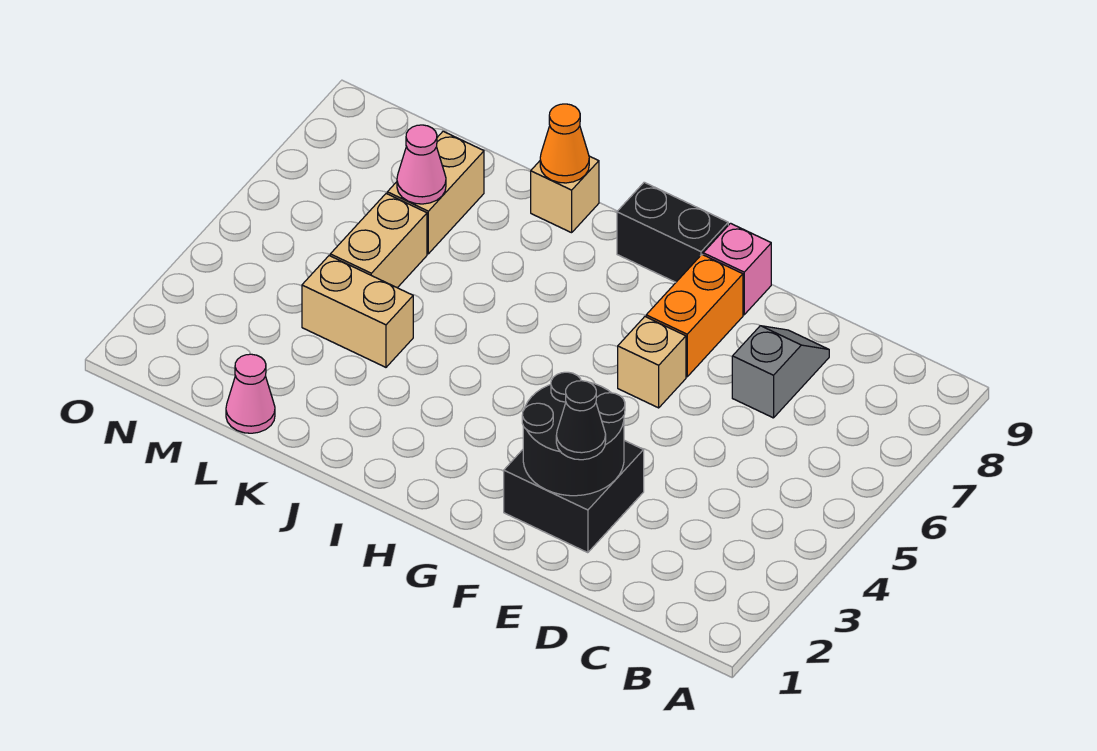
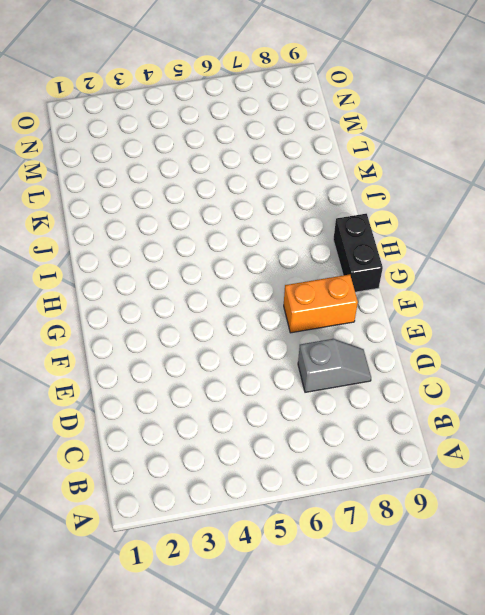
none -> black 2x2 brick [504,440,644,553]
none -> tan 1x1 brick [618,317,686,408]
none -> pink 1x1 brick [703,223,771,315]

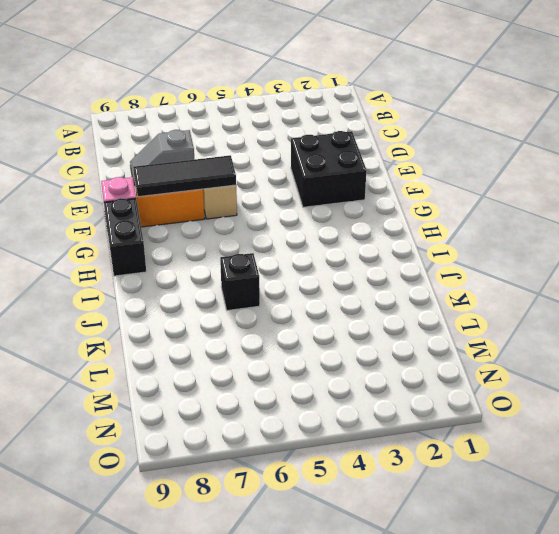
black 1x3 tile [133,155,236,197] -> none
black 1x1 brick [220,253,260,311] -> none
none -> tan 1x1 brick [531,156,599,233]
none -> tan 1x2 brick [302,256,413,367]
none -> pink 1x1 cone [226,354,275,433]

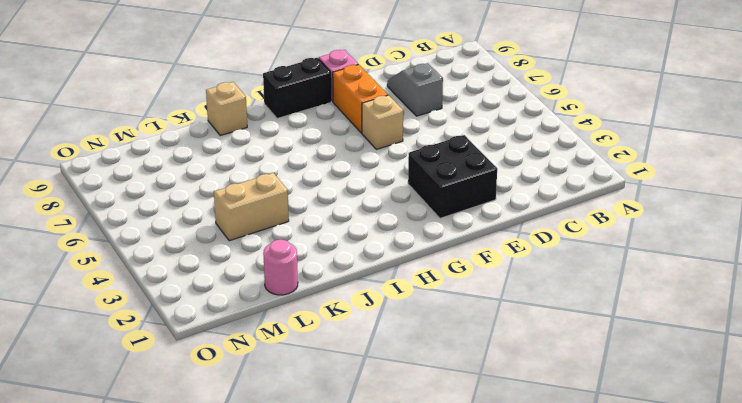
pink 1x1 round brick [263,239,298,295] -> pink 1x1 cone [226,354,275,433]
none -> tan 1x2 brick [330,194,427,288]
none -> tan 1x2 brick [387,131,484,254]
none -> black 2x2 round brick [522,372,625,496]

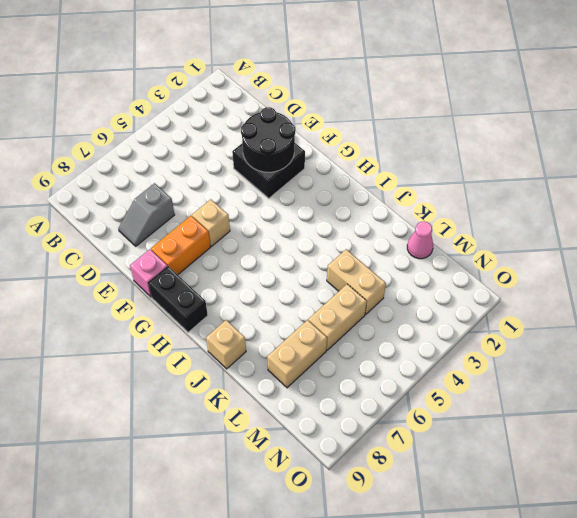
none -> orange 1x1 cone [540,104,589,183]
none -> pink 1x1 cone [397,125,446,204]
none -> black 1x1 cone [556,381,606,460]

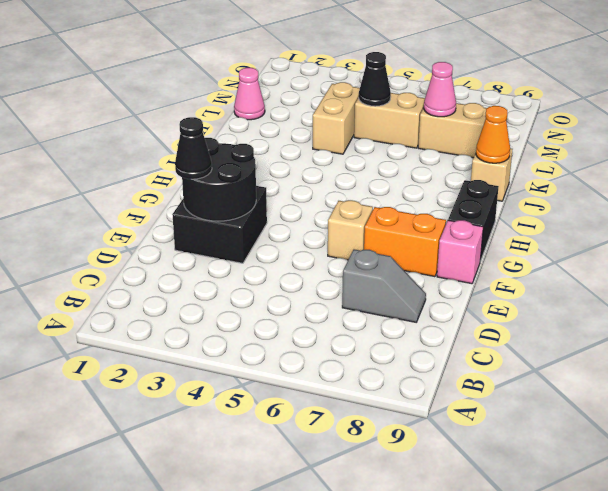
black 1x1 cone [359,52,391,106] -> none

